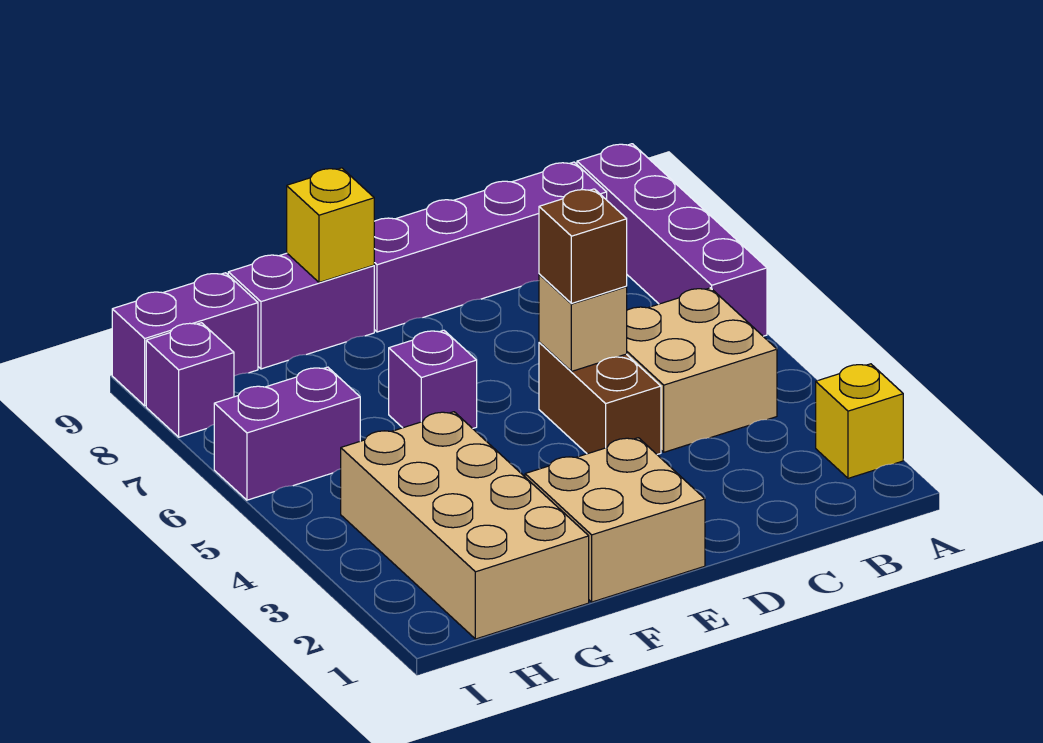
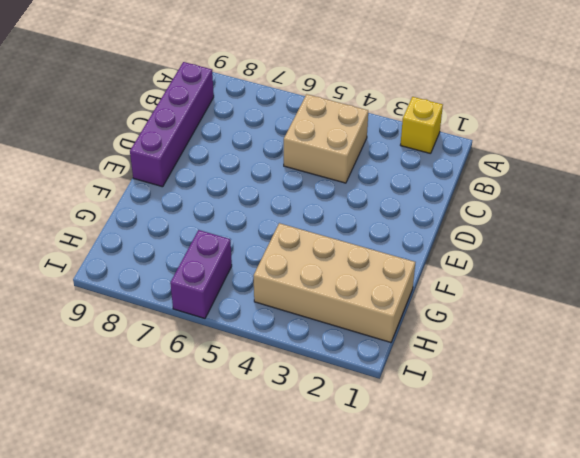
none -> purple 1x4 brick [577,144,767,336]
none -> brown 1x2 brick [539,342,661,454]
none -> tan 2x2 brick [525,438,705,602]

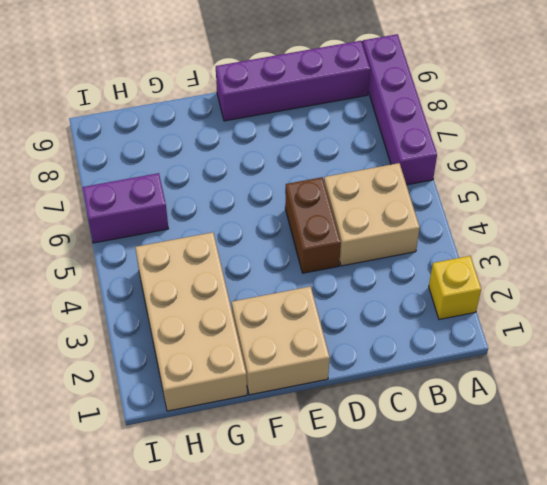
none -> purple 1x1 brick [389,330,477,429]
none -> purple 1x2 brick [228,253,374,369]
none -> purple 1x2 brick [112,273,258,406]

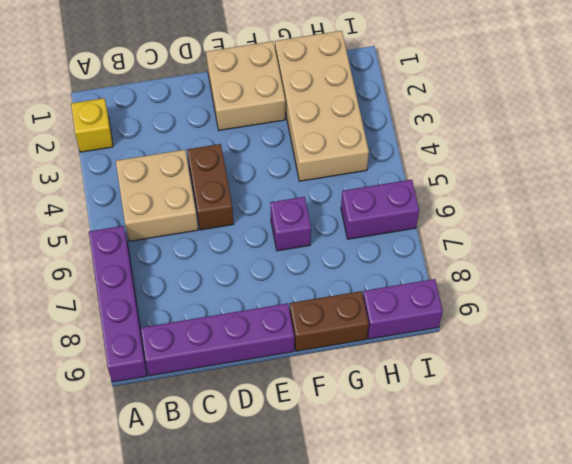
brown 1x2 brick [290,291,369,351] -> purple 1x2 brick [228,253,374,369]
none -> purple 1x1 brick [146,323,234,437]
none -> tan 1x1 brick [539,274,627,371]
none -> yellow 1x1 brick [287,168,374,282]

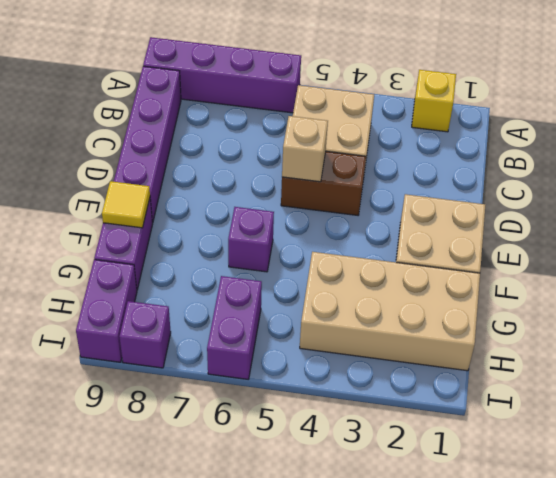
yellow 1x1 tile [102,181,150,228] -> yellow 1x1 brick [287,168,374,282]
none -> brown 1x1 brick [539,189,627,303]

